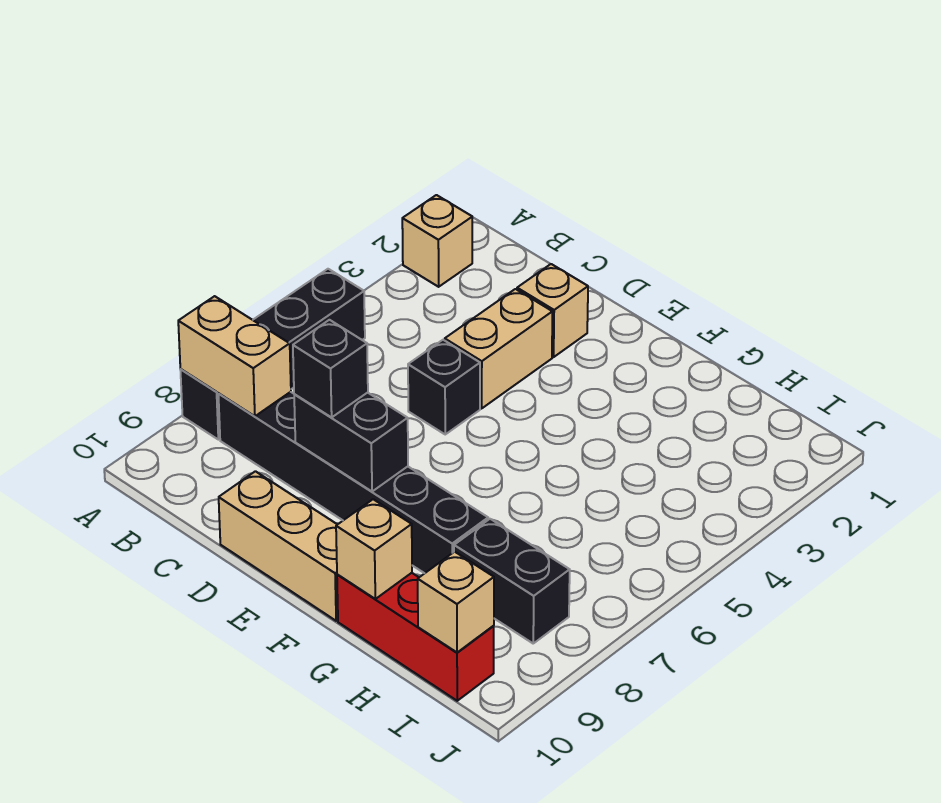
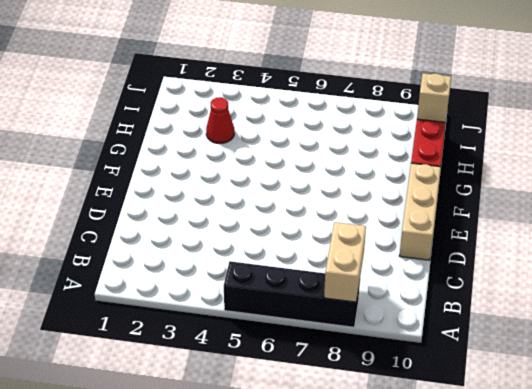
red 1x1 cone [206,97,234,143] -> none
none -> tan 1x1 brick [402,195,472,287]
none -> black 1x6 brick [218,392,488,573]
none -> tan 1x1 brick [517,264,588,357]

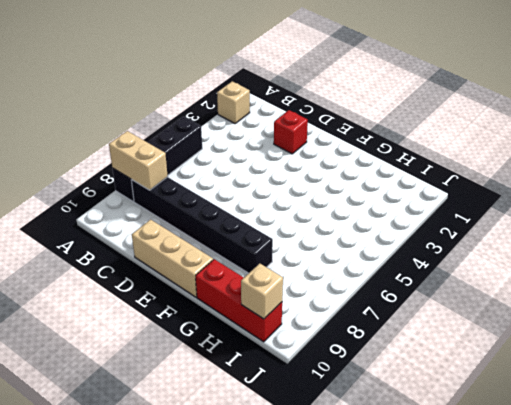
red 1x1 brick [274,110,308,154] -> tan 1x1 brick [517,264,588,357]
none -> tan 1x2 brick [445,289,552,408]
none -> black 1x1 brick [408,340,480,434]
none -> black 1x2 brick [454,519,570,643]

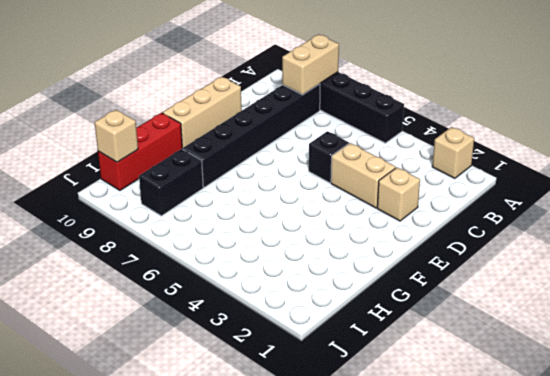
none -> black 1x2 brick [294,393,408,492]
none -> tan 1x1 brick [336,499,412,599]
none -> black 1x1 brick [293,320,368,417]

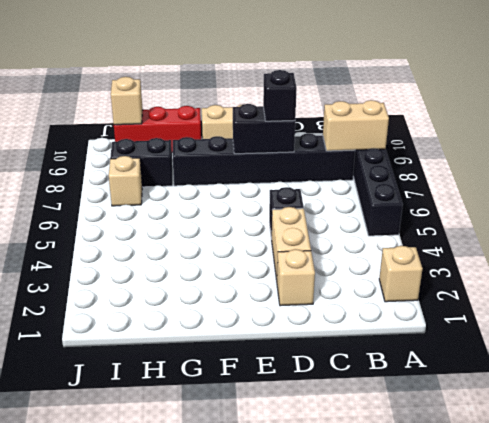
tan 1x1 brick [109,156,142,206] -> tan 1x1 brick moved to [336,499,412,599]

